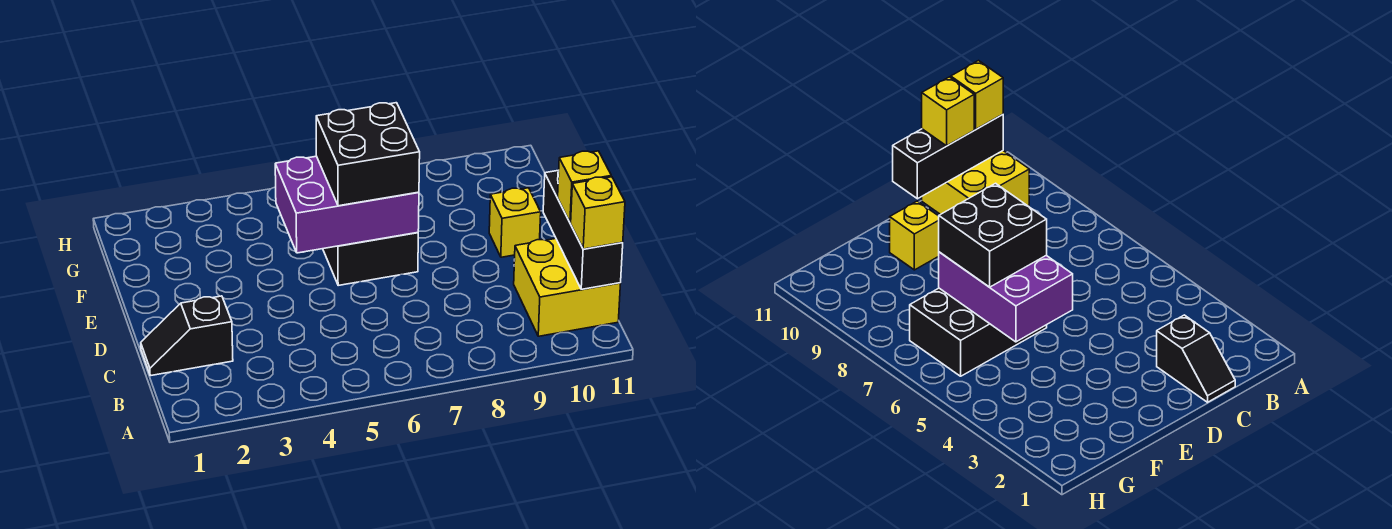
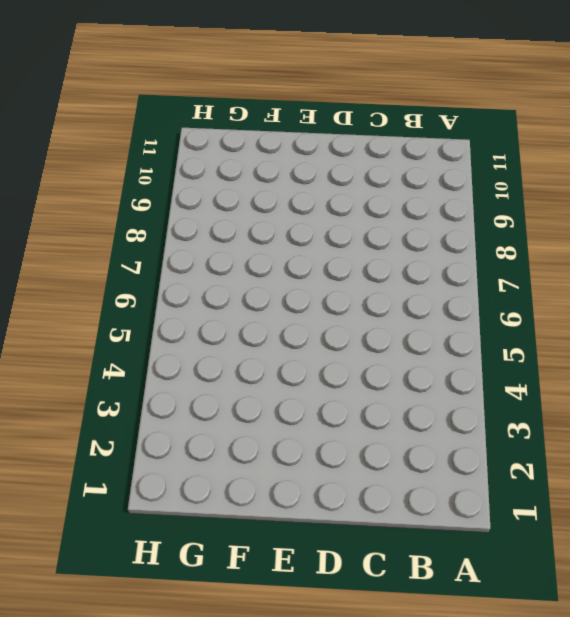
none -> yellow 2x2 brick [514,239,621,336]
none -> black 1x2 slope [141,296,233,376]

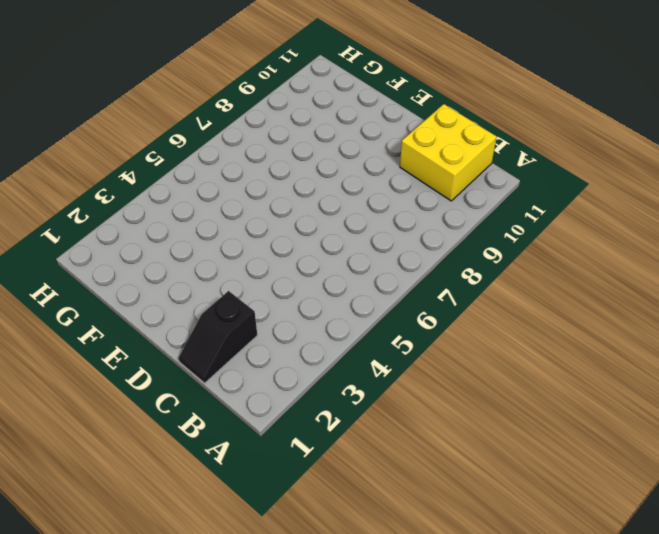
none -> black 2x3 brick [323,232,418,285]
none -> yellow 1x1 brick [489,188,541,257]

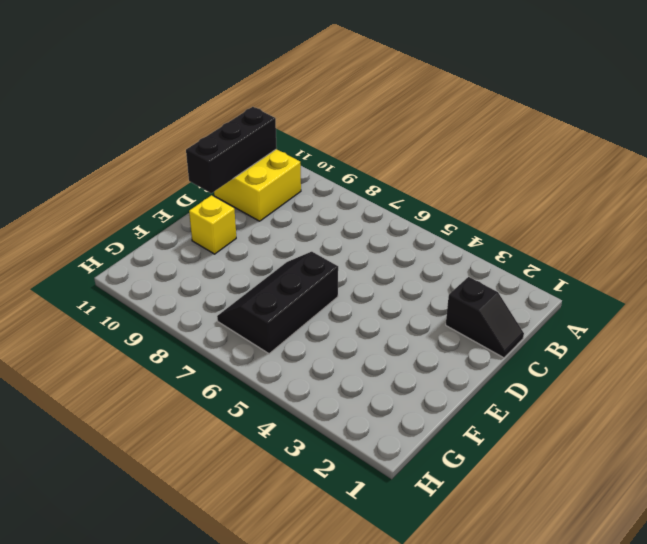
black 2x3 slope [217,252,338,354] -> black 2x3 brick [323,232,418,285]
none -> purple 2x3 brick [275,156,419,253]
none -> yellow 1x1 brick [571,177,625,249]

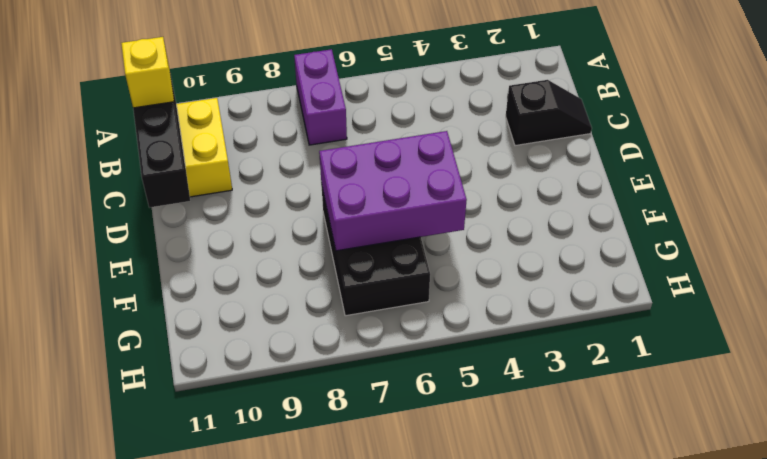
purple 1x2 brick [294,49,347,145] -> none
none -> yellow 1x1 brick [489,188,541,257]
none -> yellow 1x1 brick [558,151,611,223]

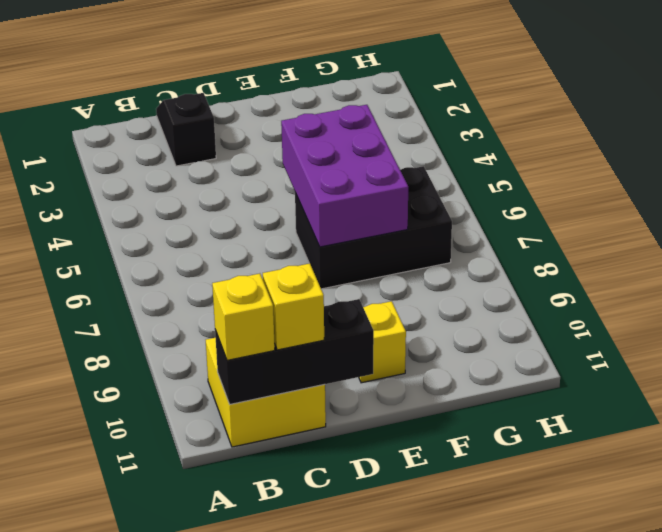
none -> black 2x2 brick [316,103,420,206]

